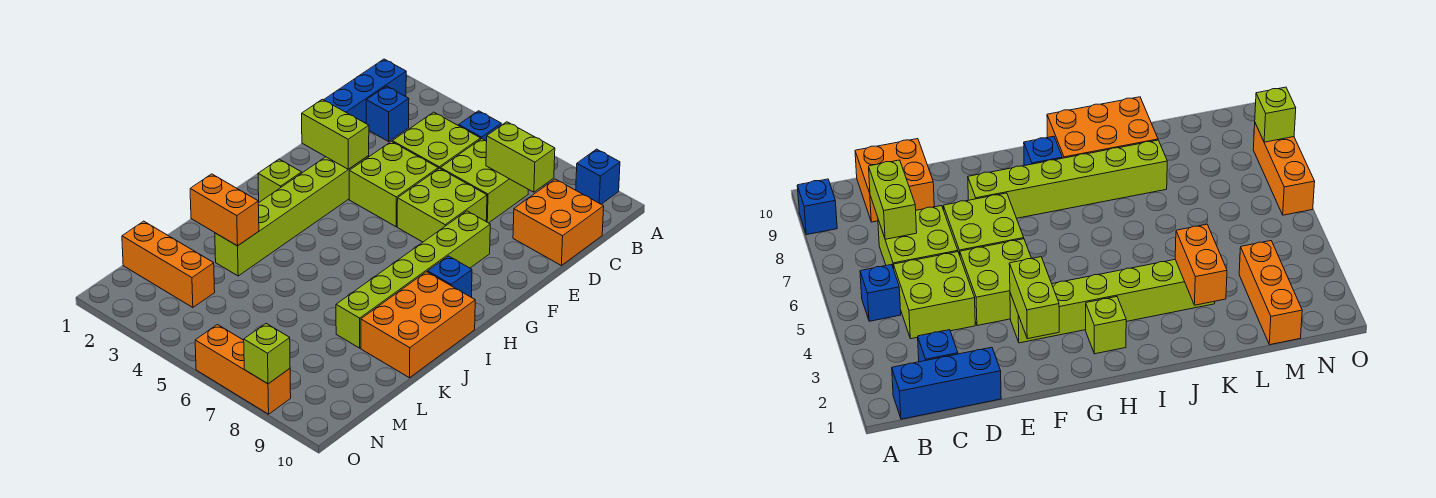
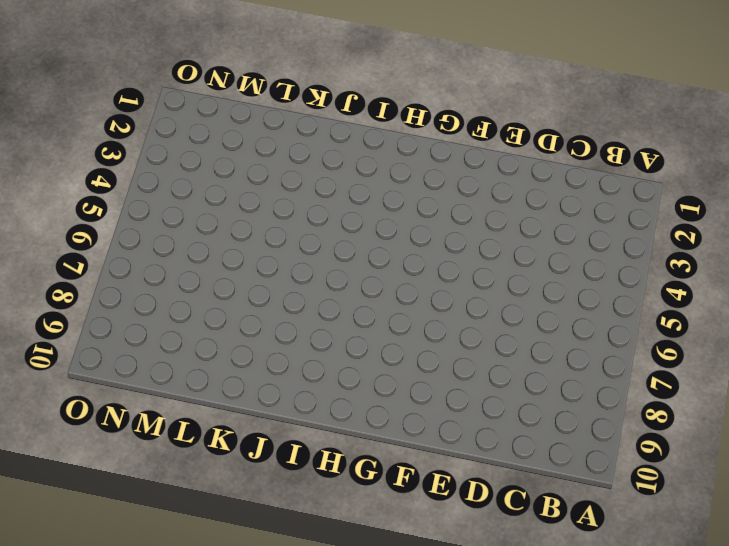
none -> blue 1x1 brick [576,149,620,204]
none -> blue 1x3 brick [324,59,406,123]
none -> blue 1x1 brick [459,111,501,141]

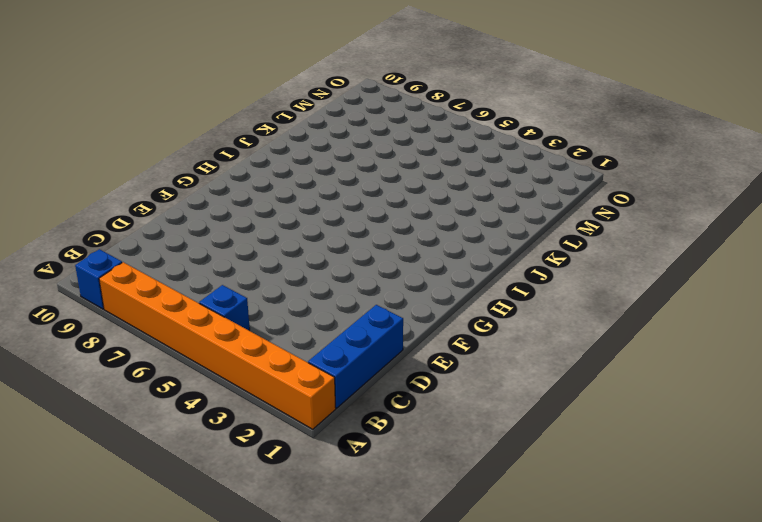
orange 1x8 brick [99,262,336,429] -> none
none -> blue 1x1 brick [366,86,409,141]
none -> lime 2x2 brick [392,112,481,169]
none -> lime 2x2 brick [440,139,528,223]

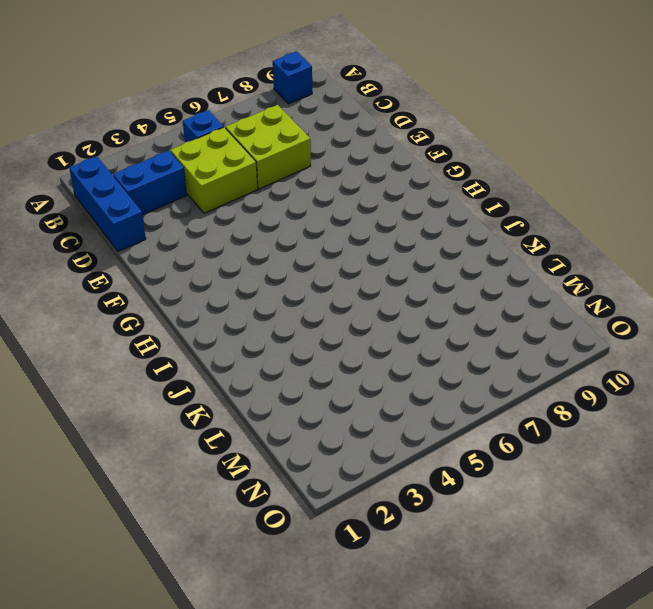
blue 1x2 brick [113,150,187,215] -> blue 1x1 brick [366,86,409,141]
none -> orange 2x2 brick [513,179,604,265]
none -> lime 2x2 brick [349,142,438,227]
none -> lime 2x2 brick [397,168,487,242]

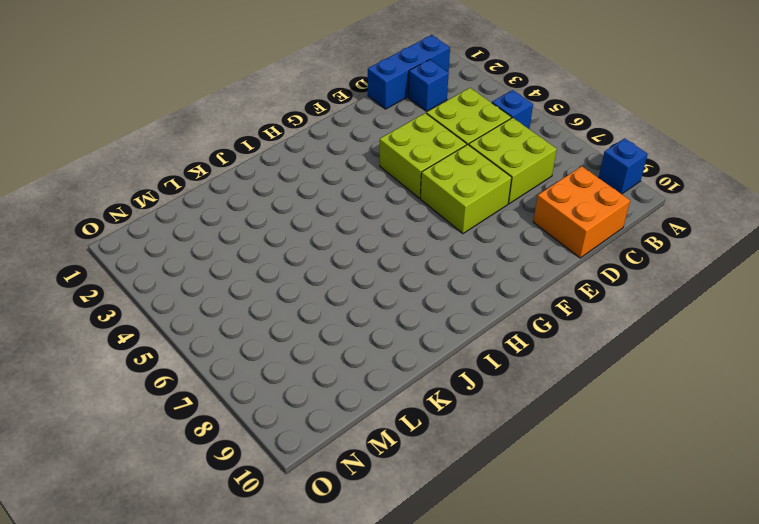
none -> lime 1x6 brick [215,156,369,276]
none -> lime 1x6 brick [336,211,490,348]
none -> lime 1x1 brick [258,159,302,202]

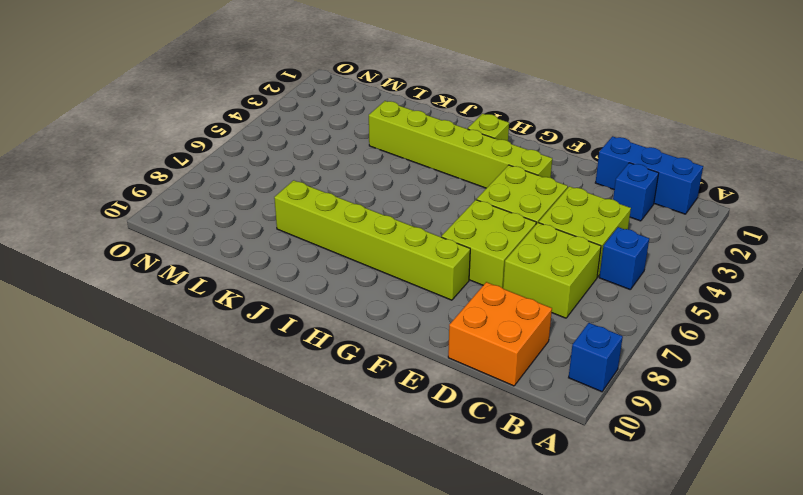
none -> blue 1x1 brick [428,256,472,297]
none -> orange 2x3 brick [361,272,475,378]
none -> orange 1x3 brick [122,221,215,307]

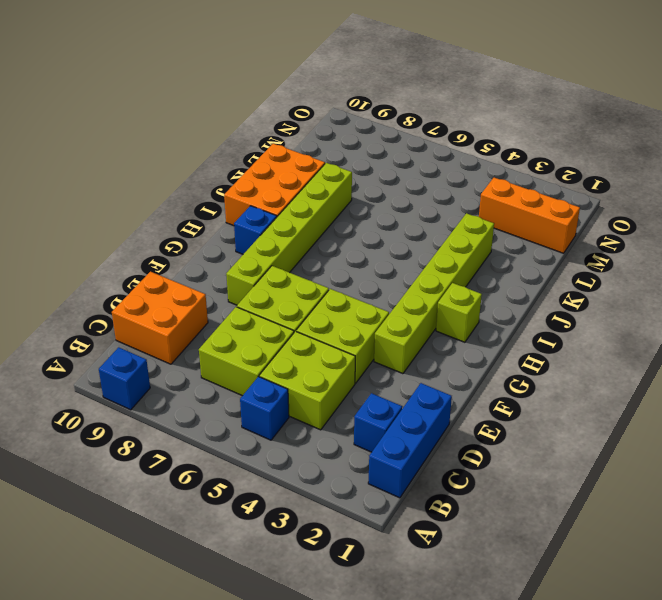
none -> orange 1x3 brick [195,325,291,414]
none -> lime 1x2 brick [486,122,555,192]
none -> lime 1x2 brick [302,99,369,169]

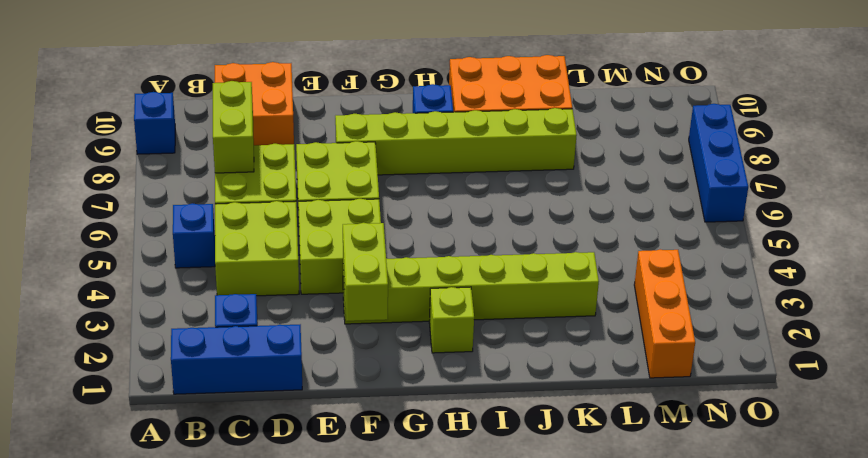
blue 1x3 brick [689,104,748,222] -> orange 1x3 brick [195,325,291,414]
none -> orange 1x2 brick [190,174,259,246]
none -> lime 1x1 brick [244,324,290,384]

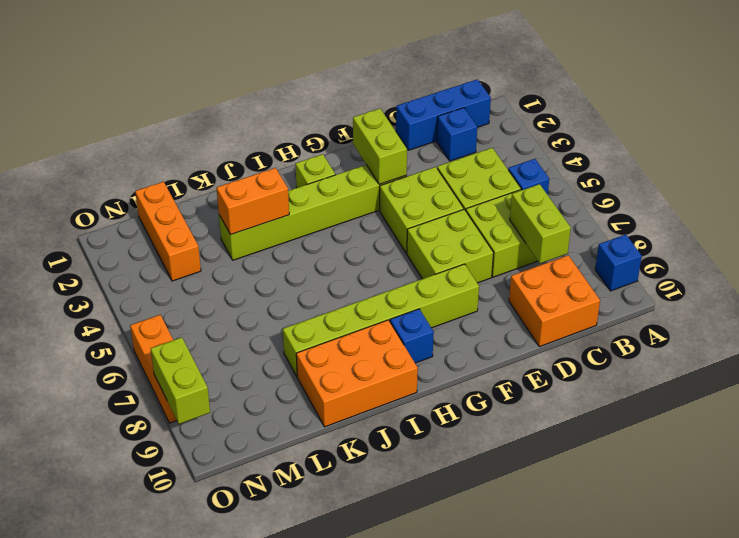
orange 1x2 brick [217,168,289,235] -> orange 1x2 brick turned to [190,174,259,246]
lime 1x2 brick [151,337,210,424] -> lime 1x1 brick [244,324,290,384]

